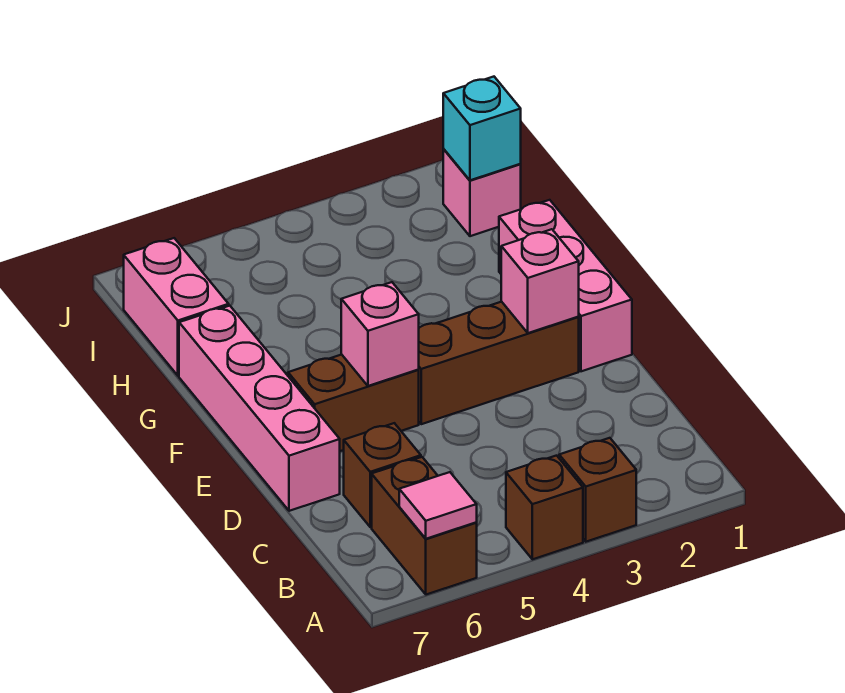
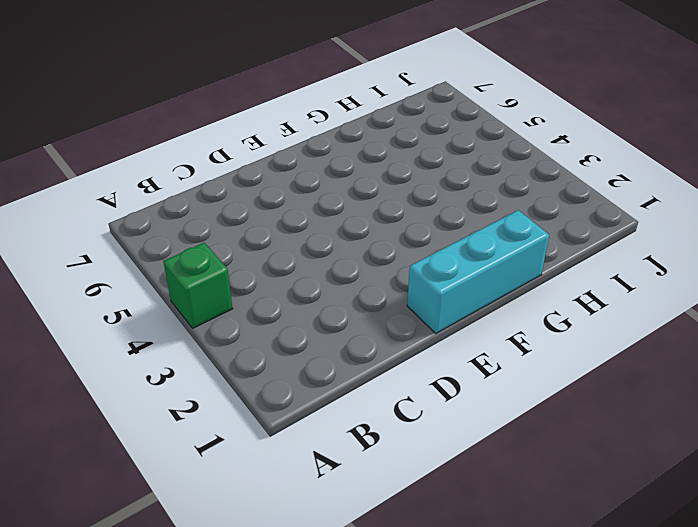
green 1x1 brick [163,243,233,328] -> brown 1x1 brick [506,456,583,559]
cyan 1x3 brick [407,210,549,333] -> pink 1x3 brick [499,200,632,371]
none -> brown 1x1 brick [559,438,636,542]
none -> brown 1x2 brick [372,457,477,595]
none -> brown 1x1 brick [344,423,421,527]

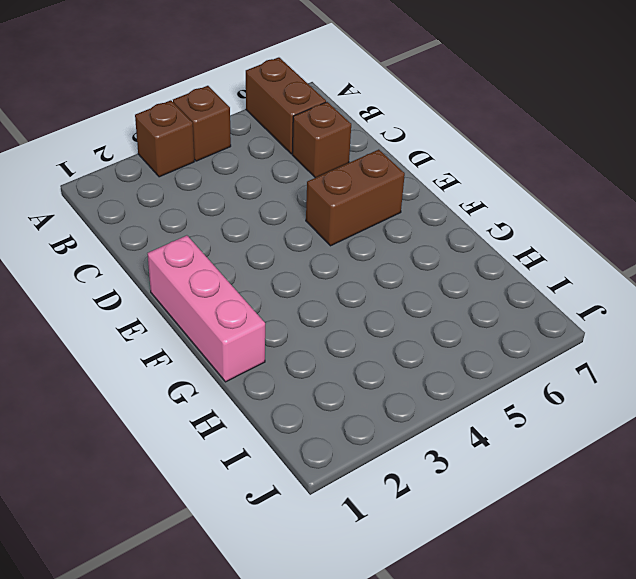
none -> pink 1x4 brick [179,306,340,511]
none -> brown 1x3 brick [418,302,579,424]
none -> pink 1x2 brick [124,238,229,376]

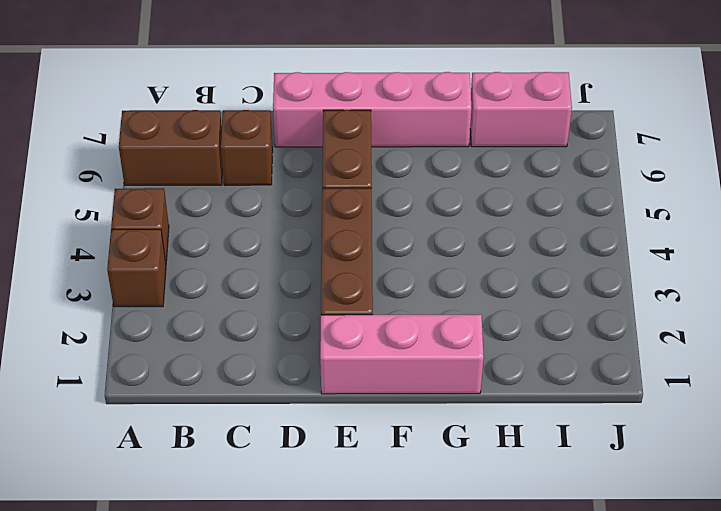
none -> pink 1x1 brick [443,149,521,236]
none -> pink 1x1 tile [399,472,477,539]
none -> pink 1x1 brick [501,229,579,333]

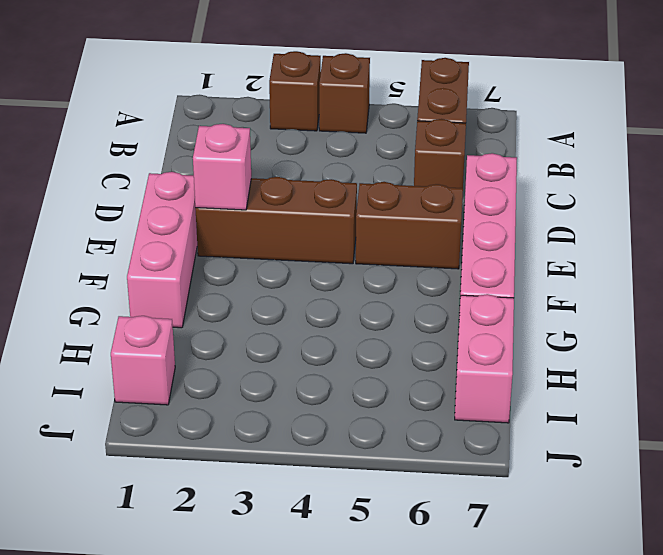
none -> pink 1x1 tile [399,472,477,539]
none -> pink 1x1 brick [341,282,419,386]
none -> cyan 1x1 brick [443,77,521,180]

